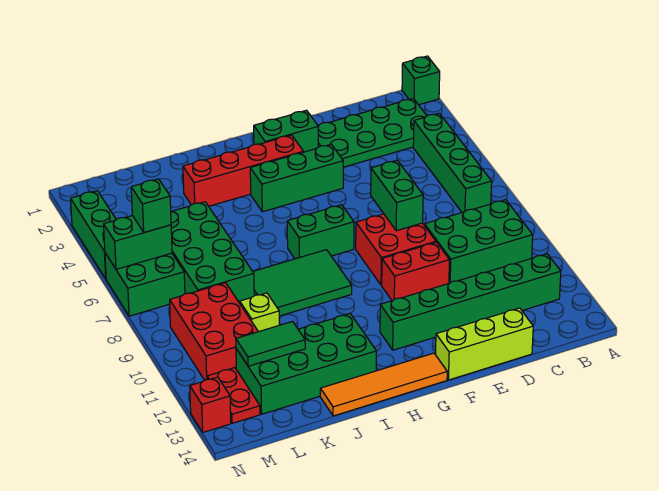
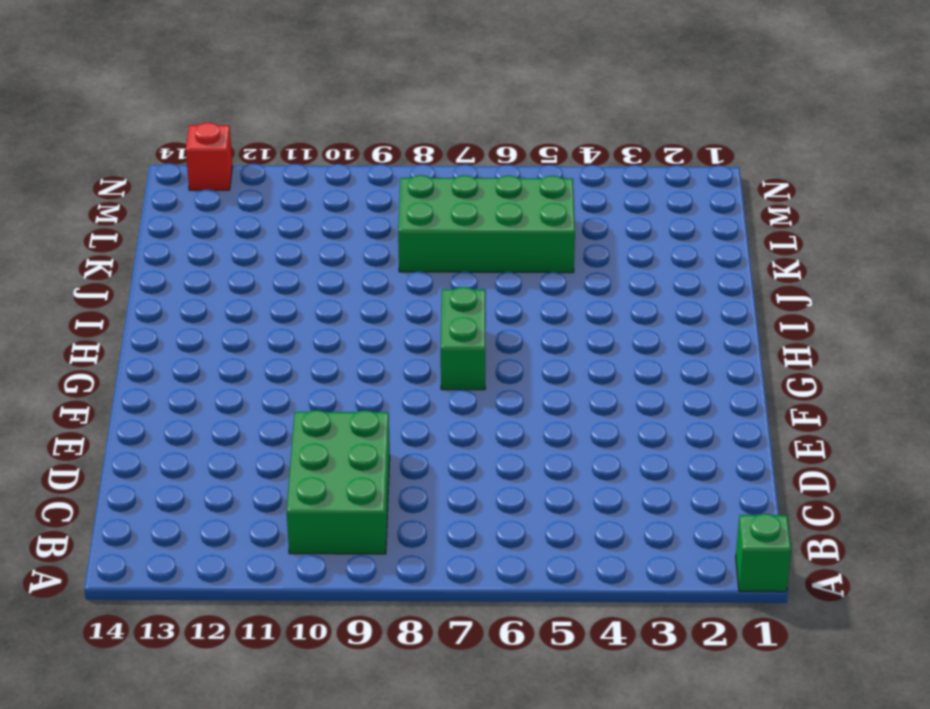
none -> green 2x4 plate [318,98,427,167]
none -> green 1x4 brick [413,113,492,212]
none -> green 1x6 brick [380,254,561,350]

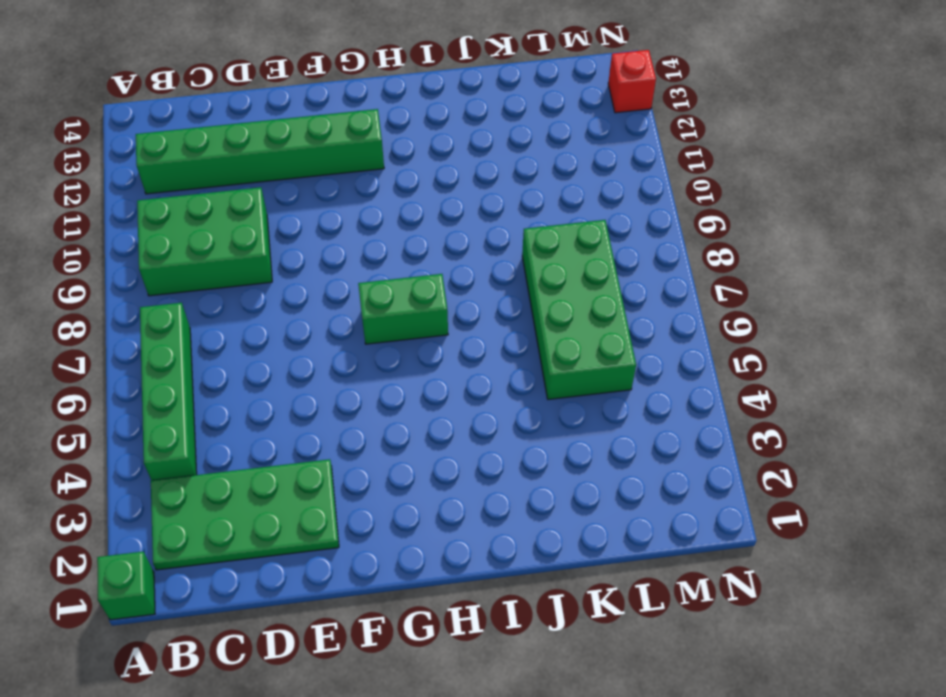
none -> lime 1x3 brick [436,308,533,380]
none -> red 2x2 brick [356,214,436,285]
none -> red 1x2 brick [382,242,449,301]

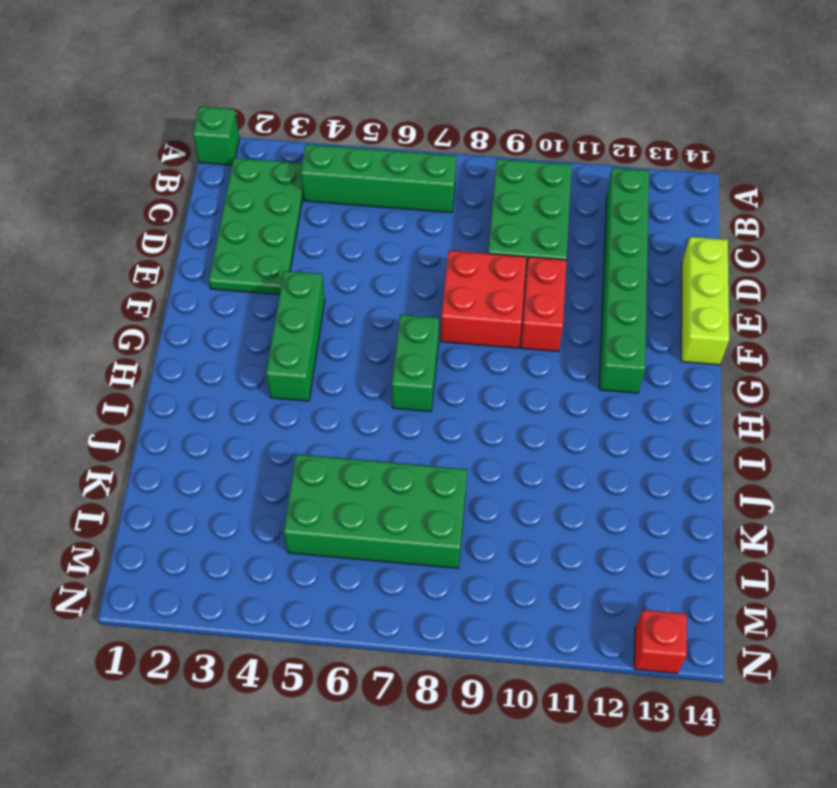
none -> green 1x2 brick [254,110,318,152]
none -> red 1x4 brick [183,135,303,206]
none -> orange 1x4 tile [320,353,447,416]

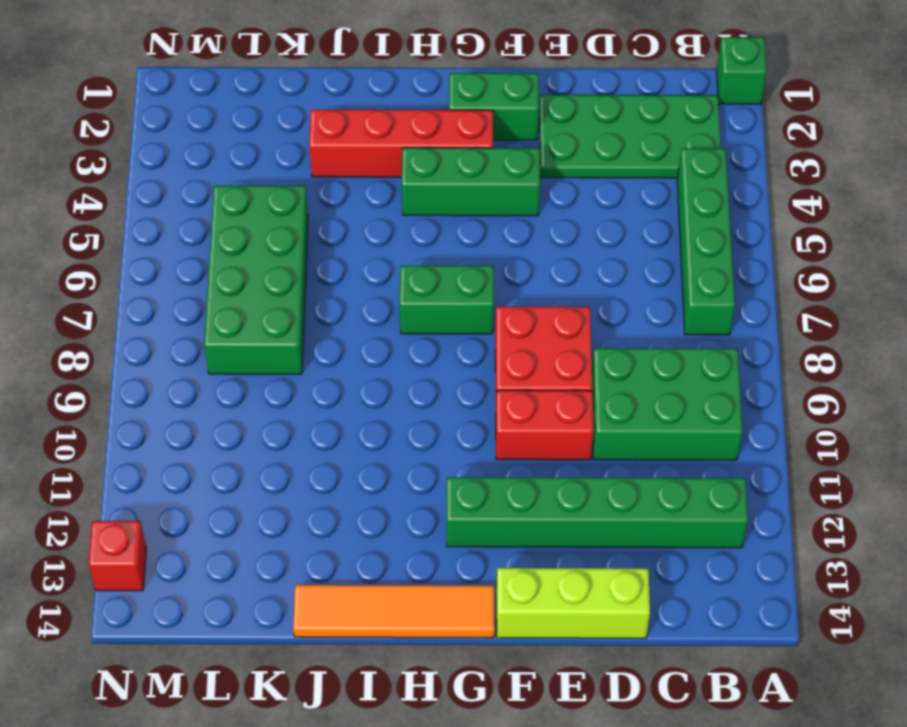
none -> green 2x3 tile [253,250,352,316]
none -> green 2x4 brick [236,314,376,414]
none -> lime 1x1 brick [240,293,279,332]

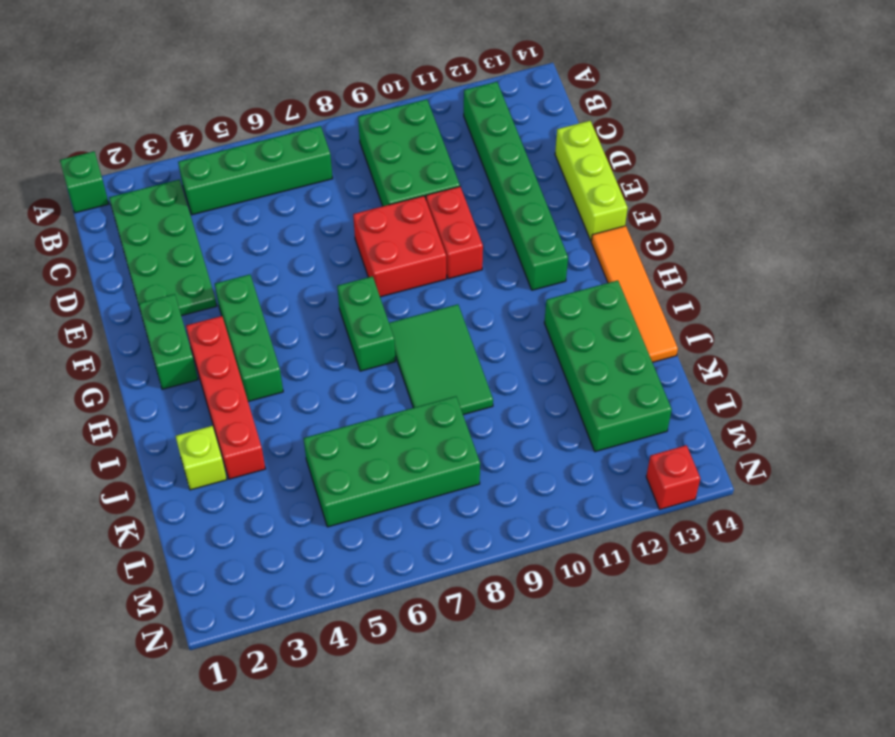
lime 1x1 brick [176,426,227,490] -> lime 1x1 brick moved to [240,293,279,332]
none -> red 2x3 brick [170,283,258,380]
none -> green 2x2 brick [105,253,185,316]
none -> red 1x2 plate [207,368,260,423]

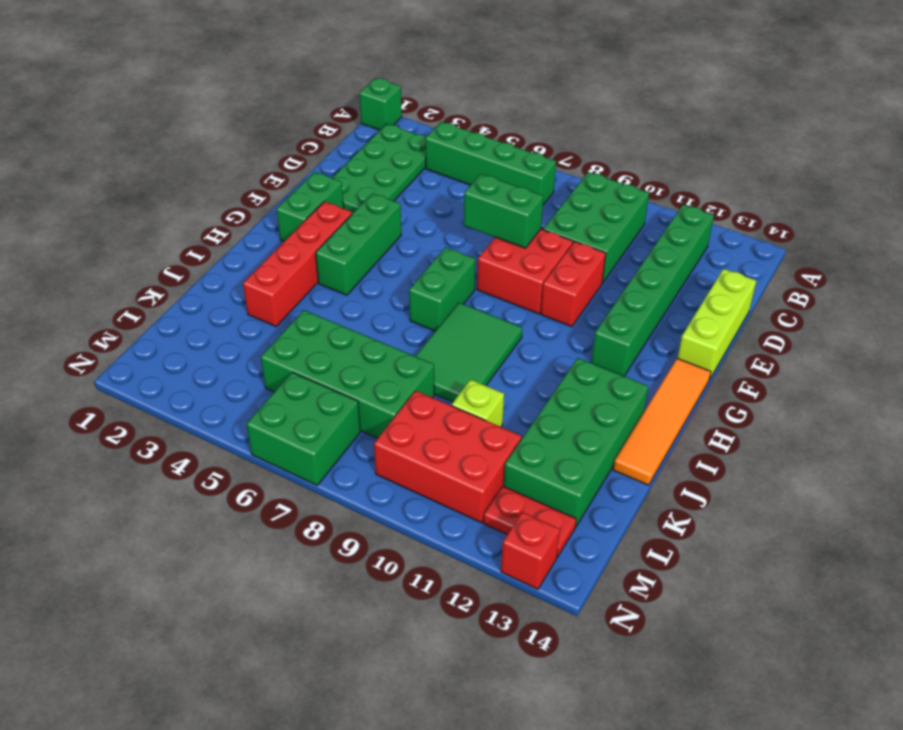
none -> green 1x3 brick [71,191,116,279]
none -> green 1x2 tile [236,322,305,366]
none -> green 1x2 brick [104,216,172,269]

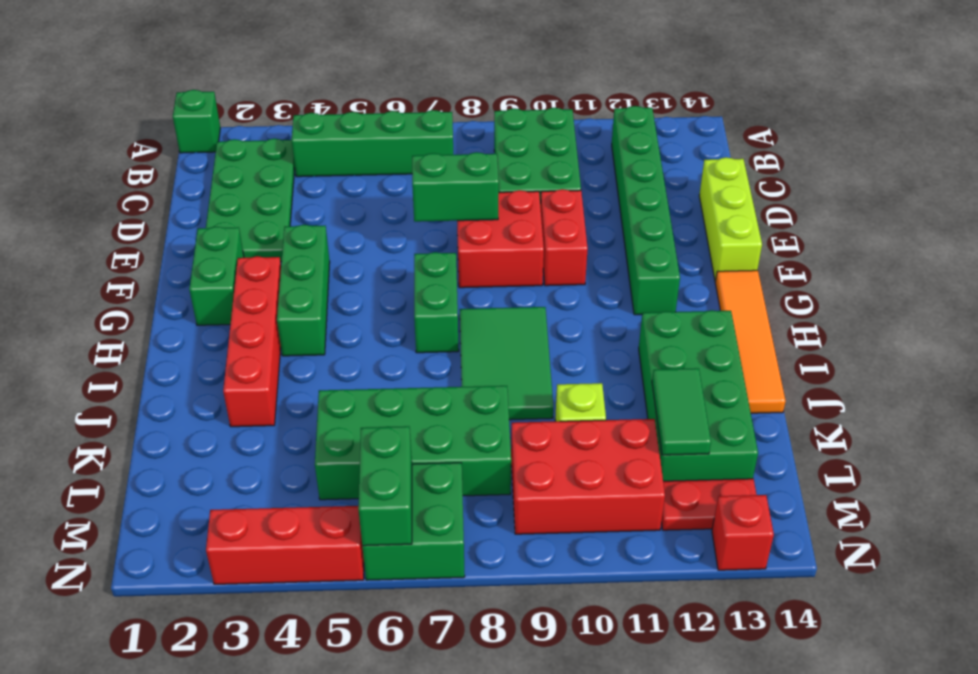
red 1x3 brick [206,506,364,584] -> green 1x3 brick [71,191,116,279]
none -> green 1x1 brick [131,179,171,232]

